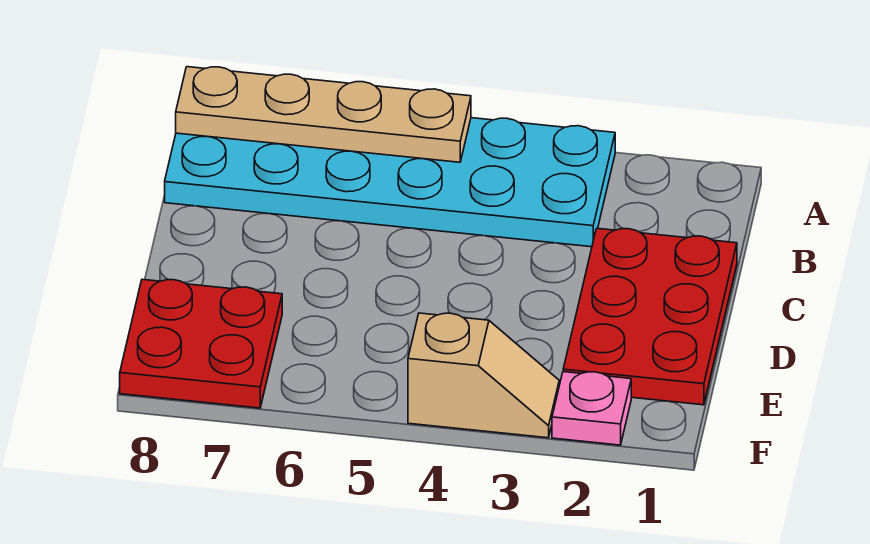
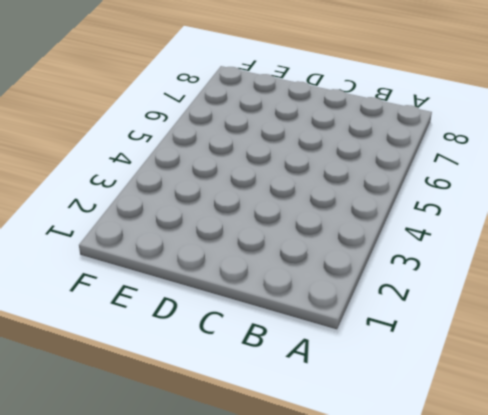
none -> cyan 2x6 plate [165,118,615,247]
none -> red 2x3 plate [563,228,737,405]

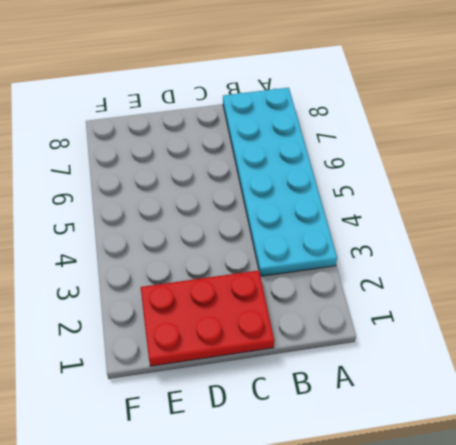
none -> red 2x2 plate [120,279,282,408]
none -> pink 1x1 plate [552,372,631,445]

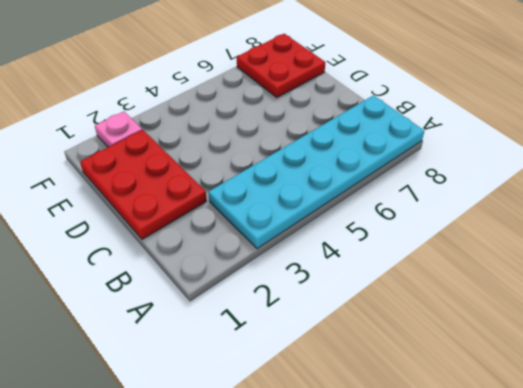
none -> tan 1x2 slope [408,313,559,438]
none -> tan 1x4 plate [176,67,471,162]

